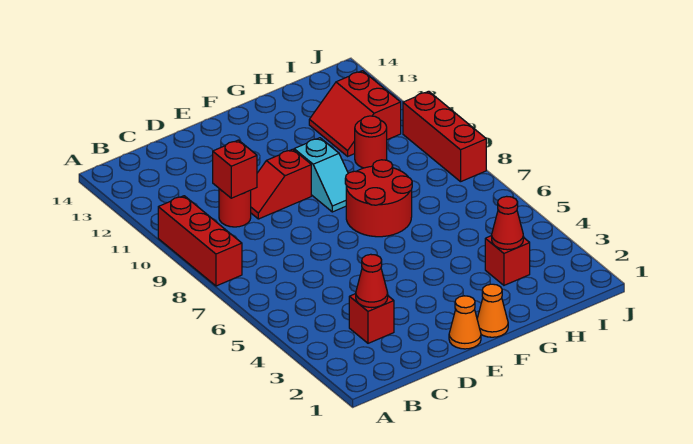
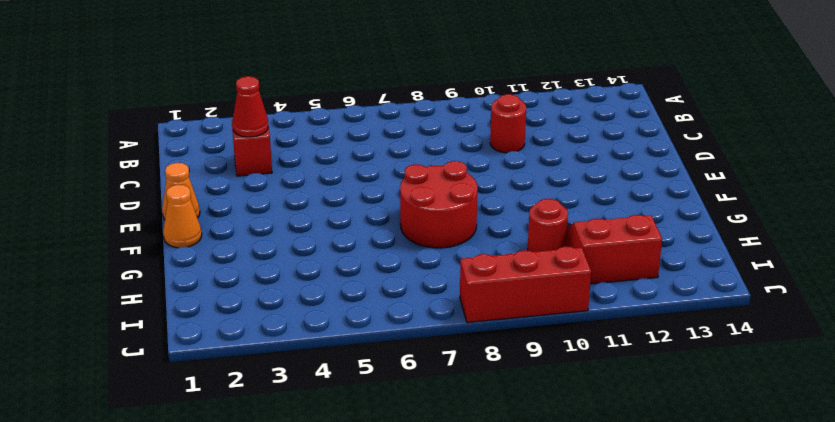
none -> red 1x3 brick [158,196,242,286]
none -> red 1x2 slope [251,149,311,219]
none -> cyan 1x2 slope [294,138,348,212]

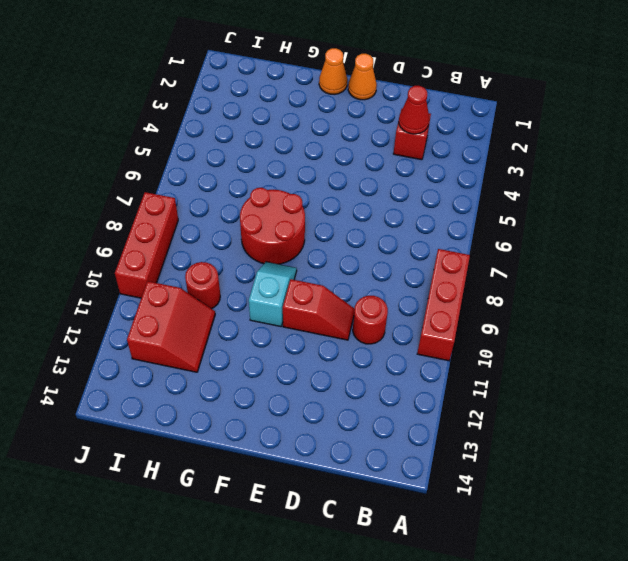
none -> red 1x1 brick [485,236,530,285]
none -> red 1x1 brick [213,140,257,198]
none -> red 1x1 cone [492,196,523,250]

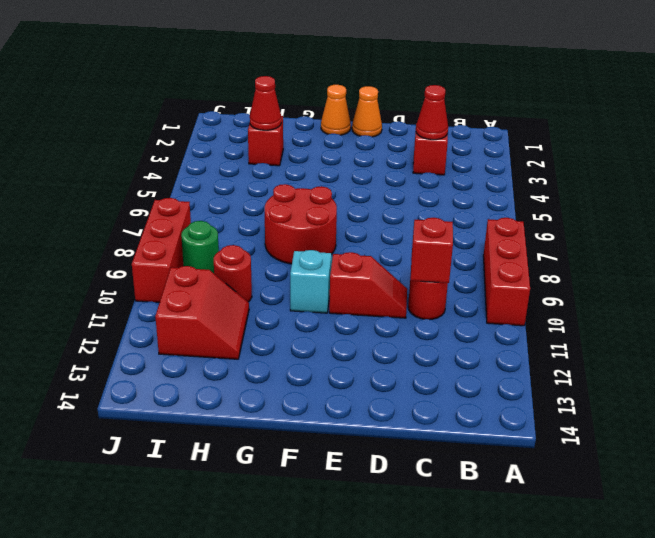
green 1x1 round brick [181,221,219,273] -> none

